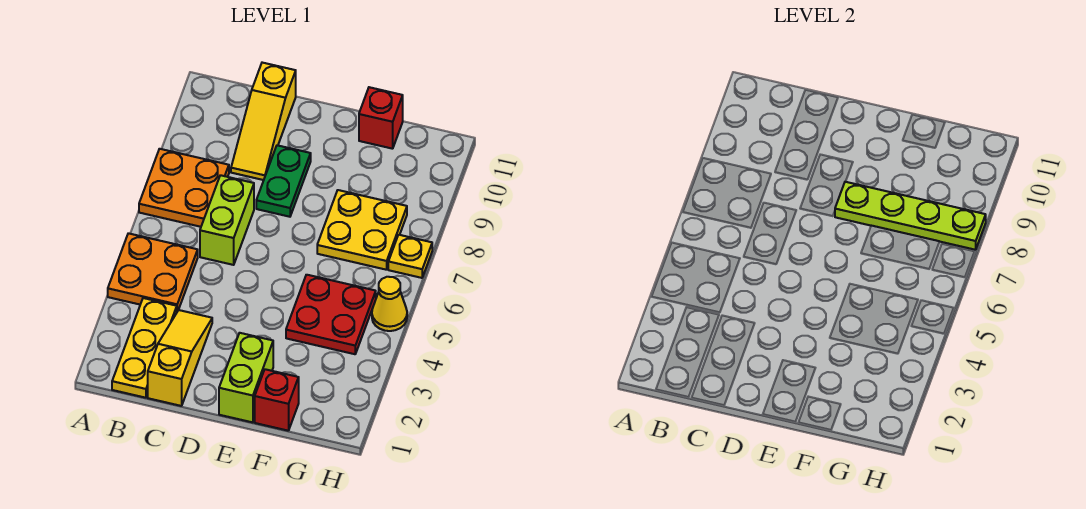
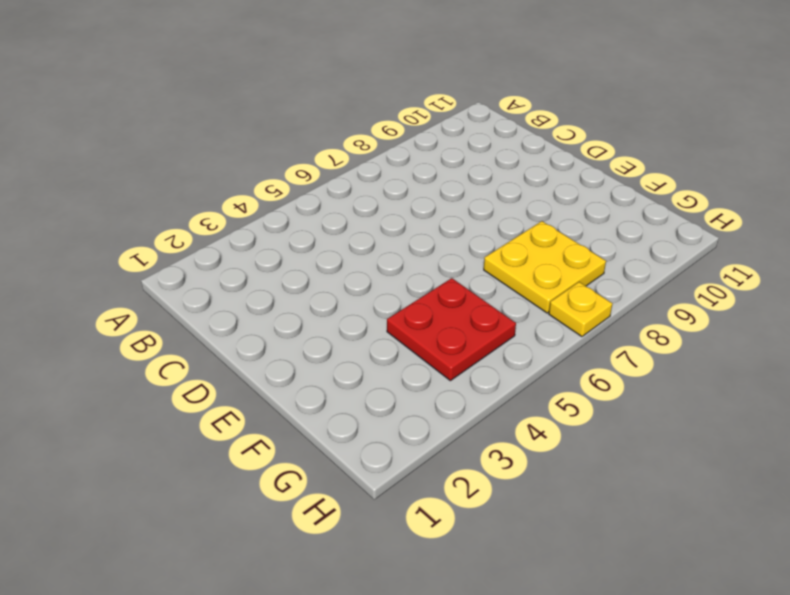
none -> orange 2x2 plate [108,233,198,311]
none -> orange 2x2 plate [139,149,229,227]
none -> yellow 1x3 plate [112,298,177,398]

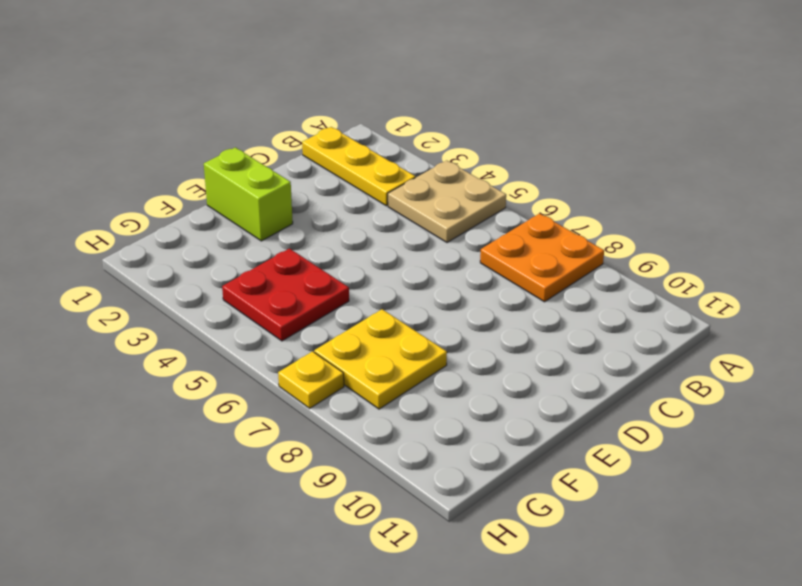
tan 2x2 plate [388,160,506,243] -> orange 2x2 plate [108,233,198,311]
none -> yellow 1x3 slope [148,310,212,406]
none -> lime 1x2 brick [200,175,254,265]
none -> yellow 1x3 slope [231,63,296,180]

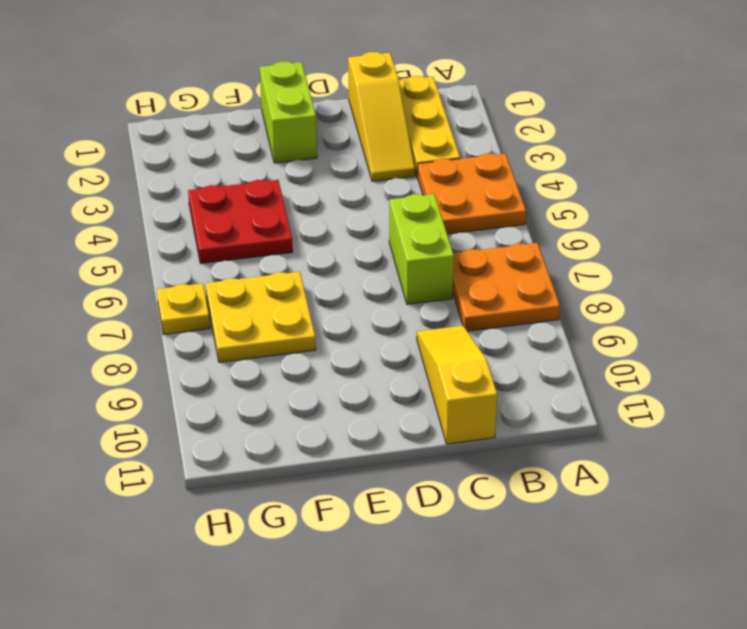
none -> green 1x2 plate [256,145,311,217]
none -> red 1x1 brick [255,369,299,431]
none -> red 1x1 brick [359,87,403,149]

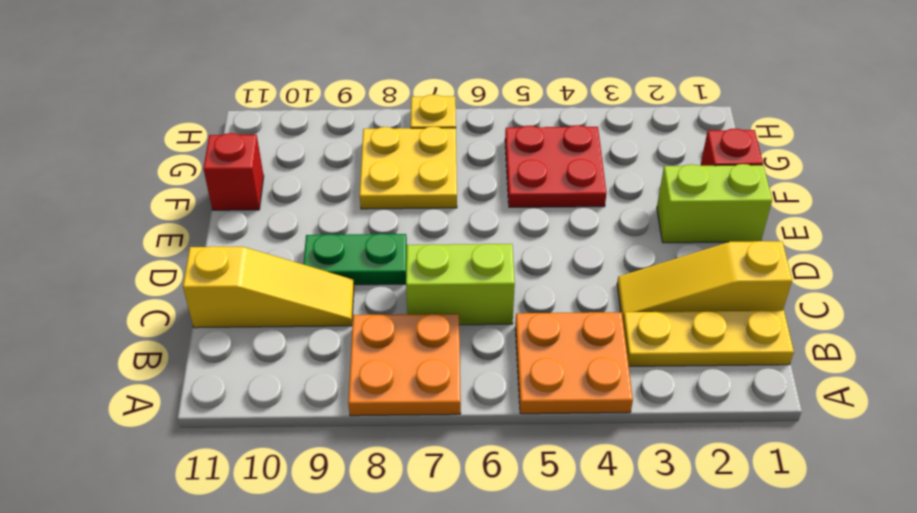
none -> yellow 1x1 cone [372,277,407,331]
none -> lime 1x4 plate [835,182,986,250]

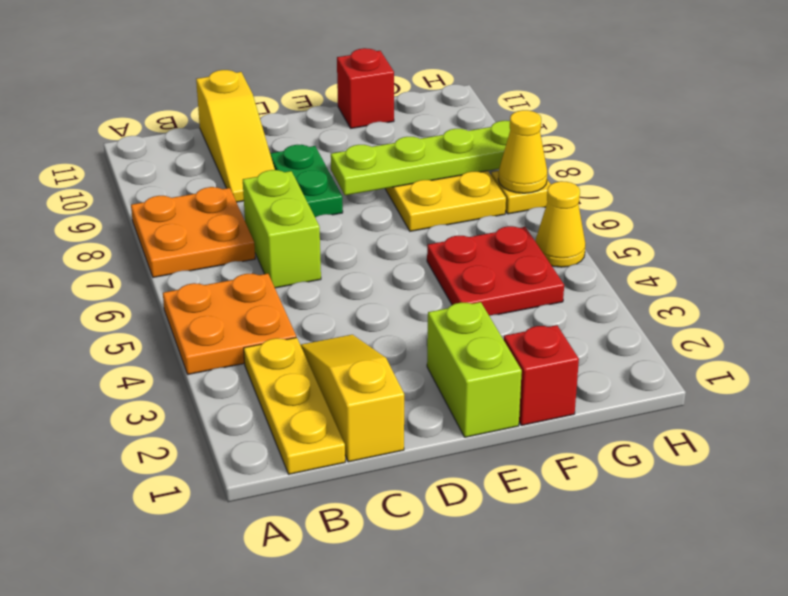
yellow 1x1 cone [498,110,547,193] -> none

